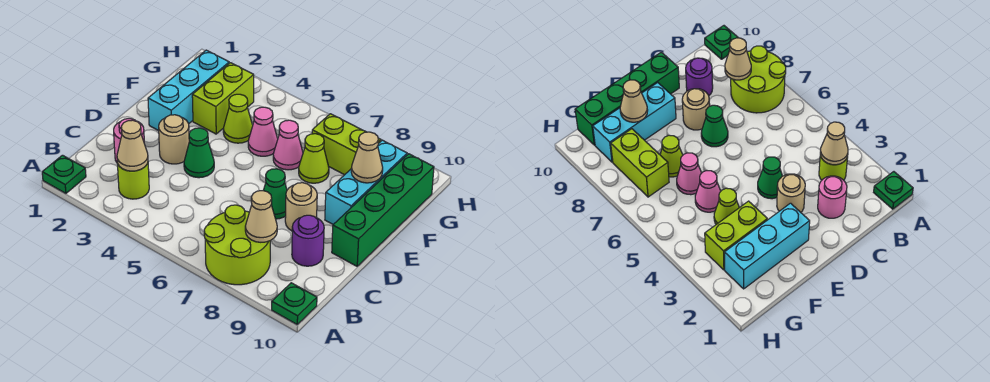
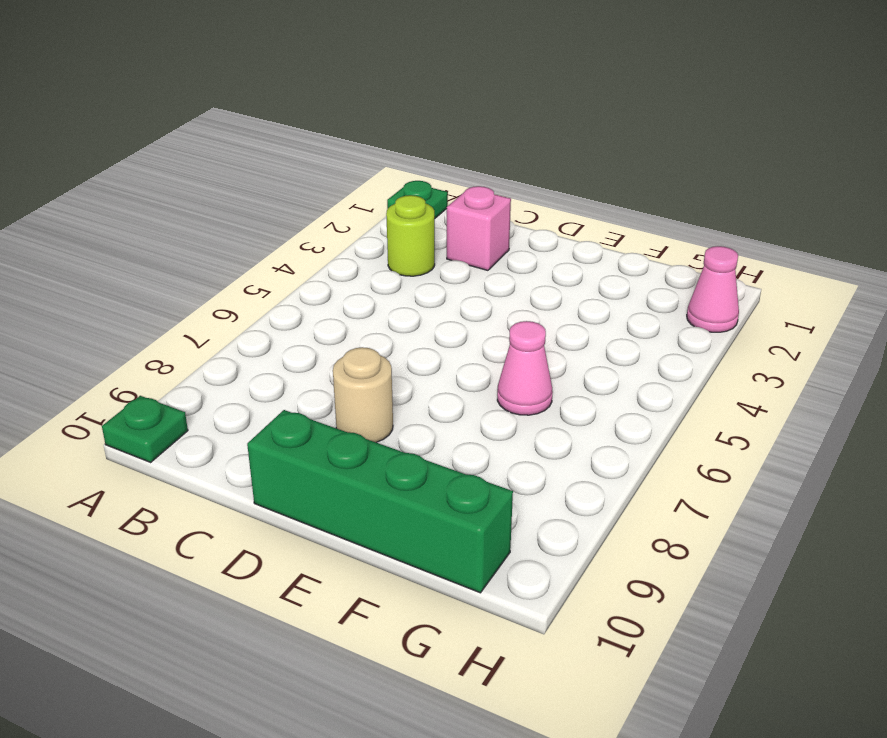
pink 1x1 brick [447,186,511,270] -> pink 1x1 round brick [114,119,144,162]
pink 1x1 cone [687,246,739,332] -> pink 1x1 cone moved to [248,107,278,156]
none -> lime 2x2 round brick [204,205,271,285]
none -> purple 1x1 round brick [292,215,324,266]
none -> tan 1x1 round brick [159,115,189,164]

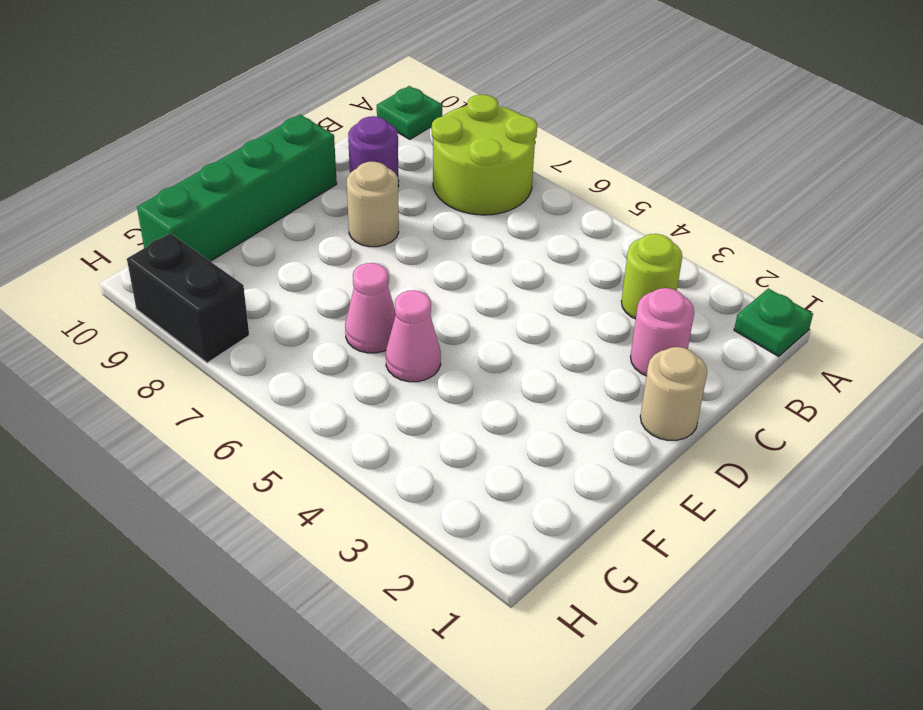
tan 1x1 round brick [640,347,707,440] -> tan 1x1 round brick moved to [159,115,189,164]
black 1x2 brick [127,233,249,363] -> none
none -> green 1x1 cone [184,128,214,178]
none -> green 1x1 cone [263,169,287,219]
none -> cyan 1x3 brick [148,50,229,131]

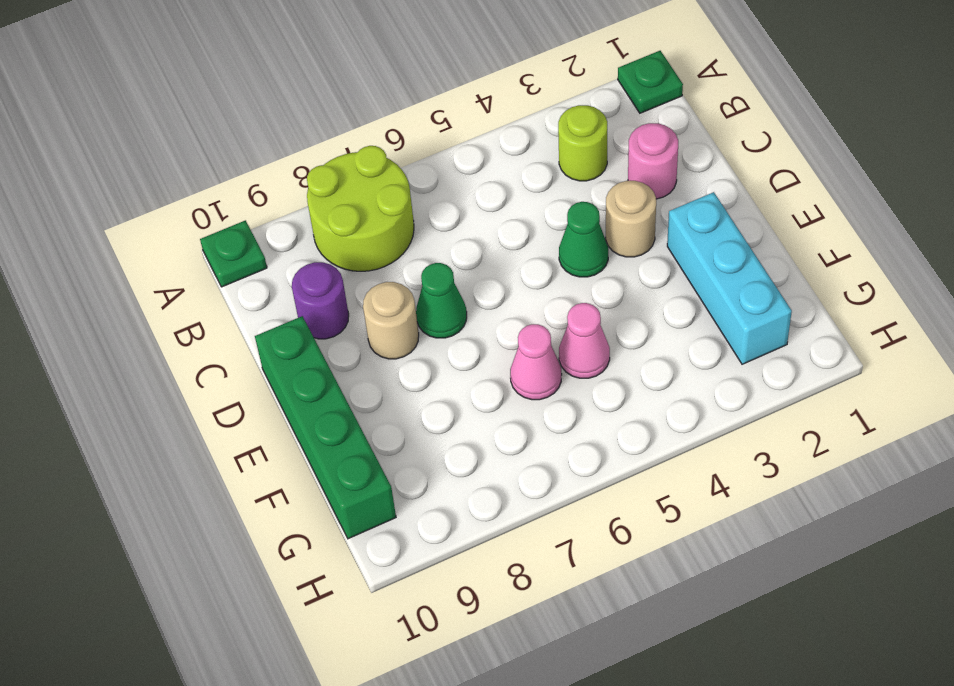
none -> cyan 1x3 brick [325,140,407,224]
none -> lime 1x2 brick [192,63,254,134]
none -> lime 1x1 cone [223,94,253,143]

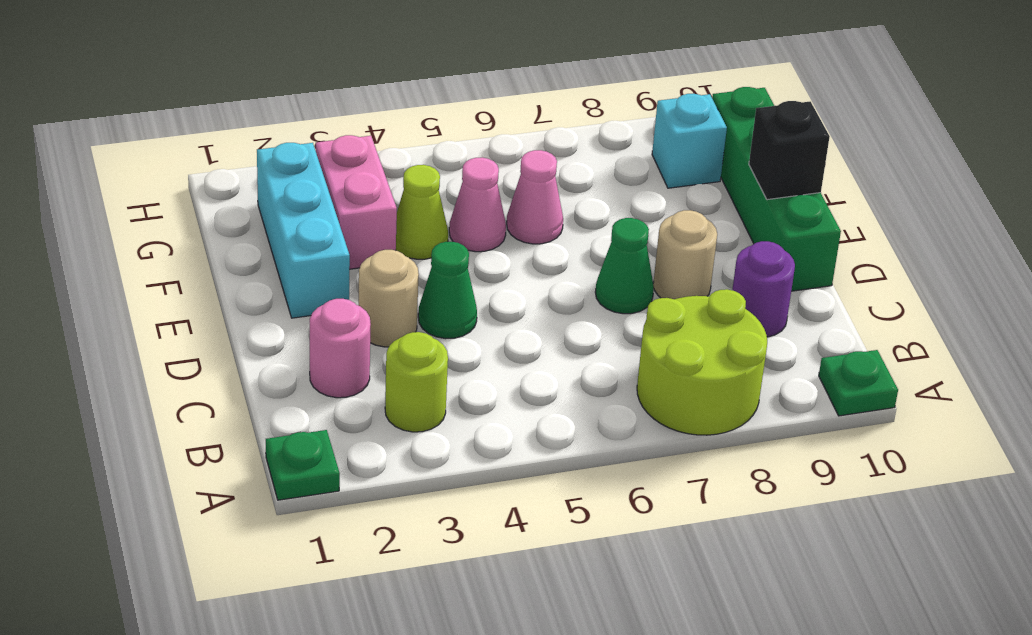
black 1x1 brick [749,101,830,200] -> none
pink 1x2 brick [316,135,397,269] -> lime 1x2 brick [192,63,254,134]
cyan 1x1 brick [652,94,727,188] -> cyan 1x3 brick [325,140,407,224]
none -> lime 1x1 cone [299,134,329,183]
none -> lime 1x2 brick [312,114,381,175]
none -> tan 1x1 cone [117,120,148,171]

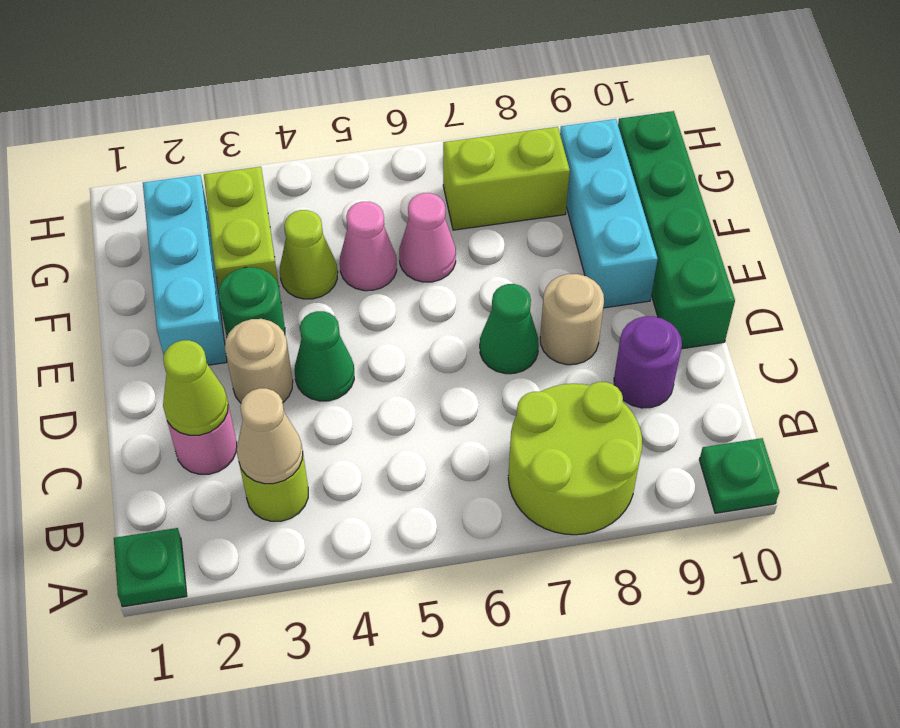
lime 1x1 cone [163,340,228,435] -> lime 1x1 cone moved to [299,134,329,183]
green 1x1 round brick [218,267,285,336] -> none
none -> tan 1x1 cone [245,191,277,242]
none -> tan 1x1 cone [351,132,383,183]

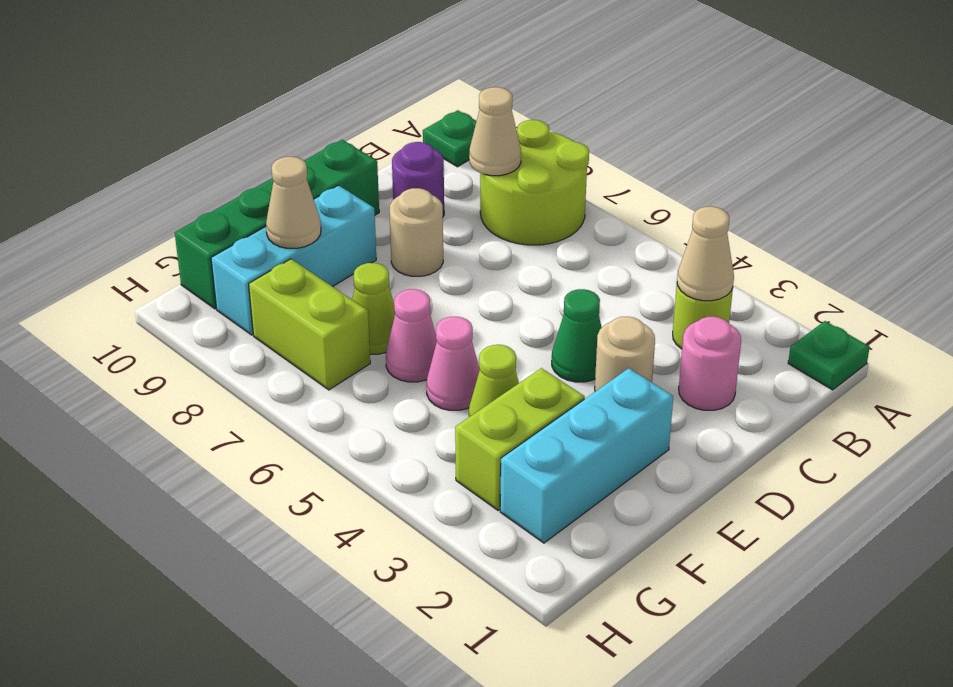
none -> green 1x1 cone [263,169,287,219]

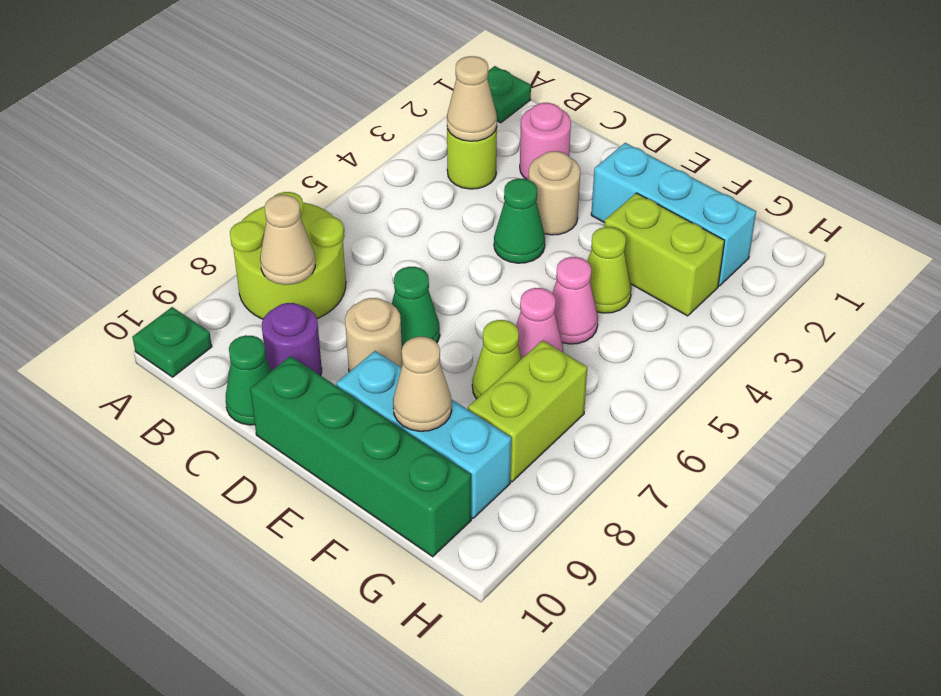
green 1x1 cone [226,335,271,425] -> none

